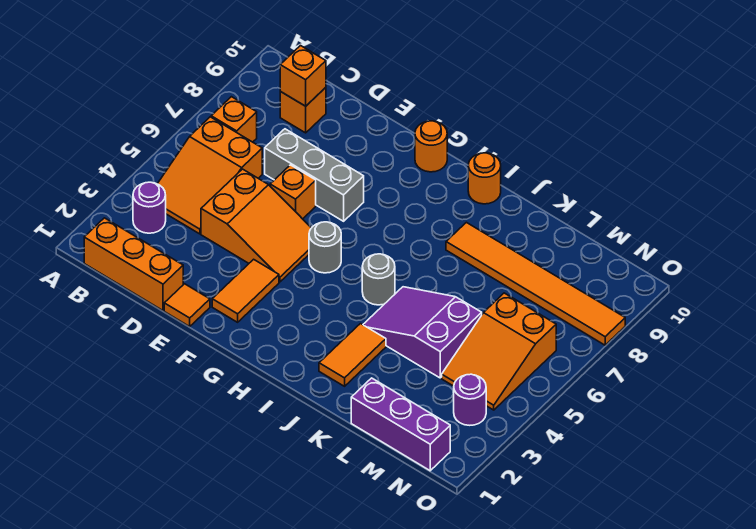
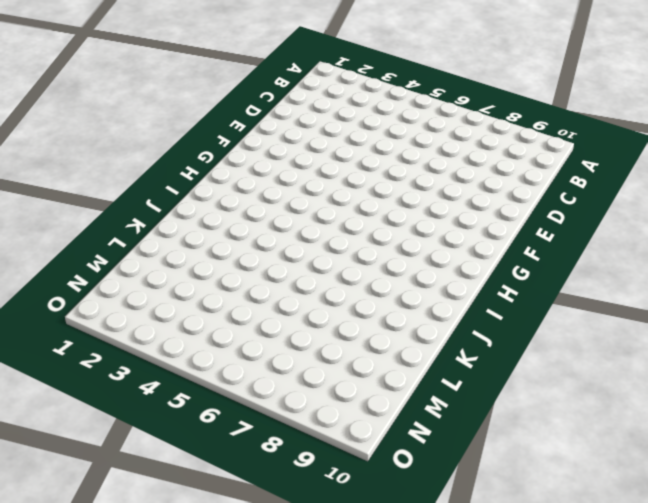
none -> orange 1x3 brick [84,218,183,310]
none -> purple 1x1 round brick [133,182,166,233]
none -> orange 2x3 slope [158,117,262,234]

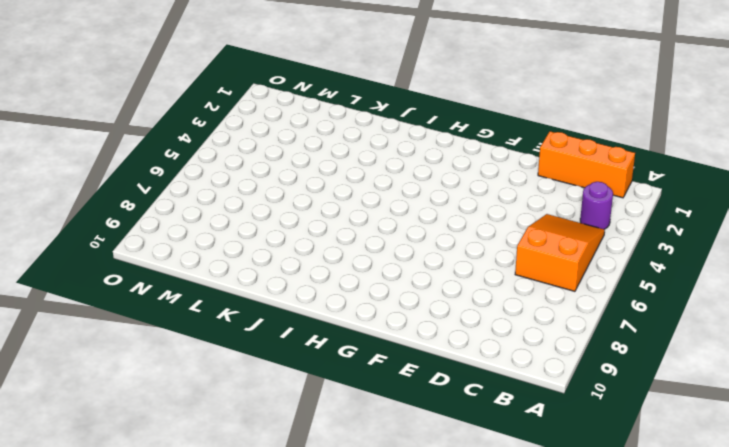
none -> orange 1x1 brick [211,97,257,142]
none -> orange 1x1 brick [280,87,326,133]
none -> orange 2x3 slope [201,169,311,282]

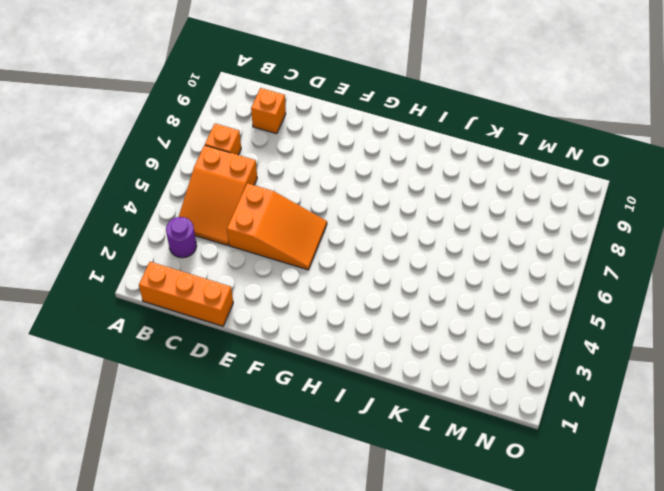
none -> grey 1x3 brick [265,129,364,221]
none -> orange 1x1 tile [164,284,210,326]
none -> orange 1x1 brick [270,165,316,219]

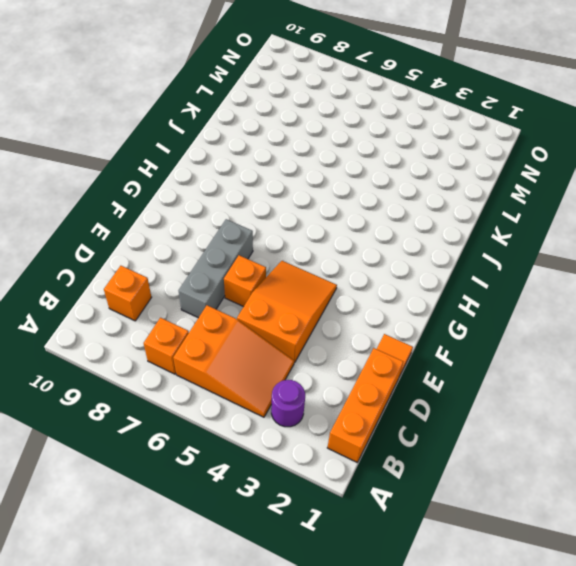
none -> orange 1x2 tile [212,259,279,322]
none -> grey 1x1 round brick [309,222,341,273]
none -> orange 1x1 round brick [415,121,447,172]

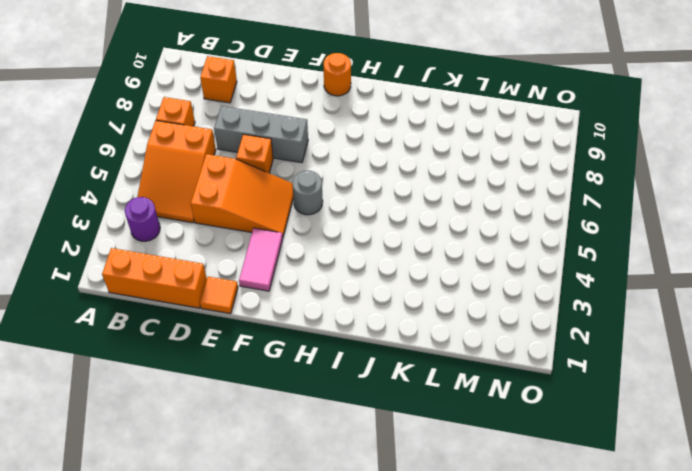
pink 1x2 tile [239,228,283,291] -> orange 1x2 tile [212,259,279,322]
none -> grey 1x1 round brick [362,254,395,305]
none -> orange 1x1 round brick [468,153,501,204]
none -> orange 1x2 tile [319,324,386,386]

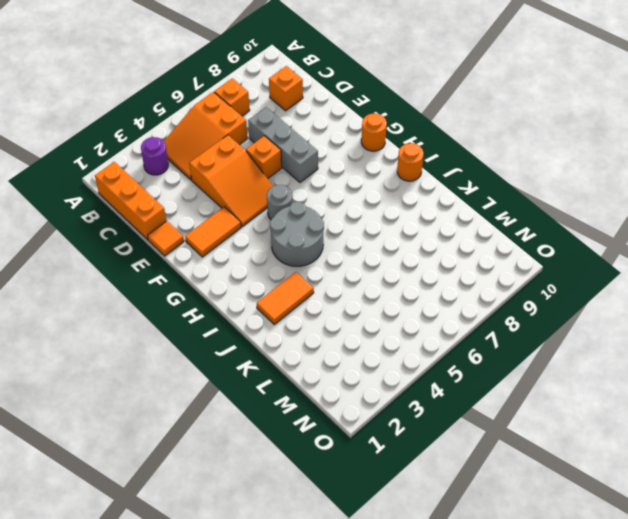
grey 2x2 round brick [270,202,324,266] -> grey 1x1 round brick [362,254,395,305]
none -> purple 2x3 slope [363,287,482,378]
none -> orange 1x6 tile [446,222,625,345]
none -> purple 1x3 brick [351,378,450,471]

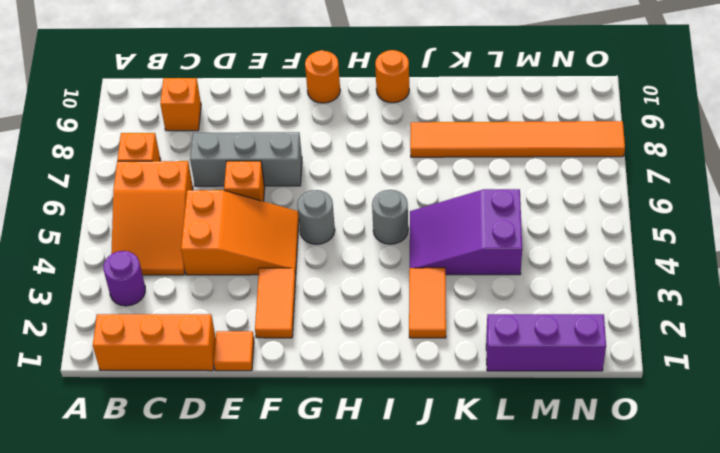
none -> orange 2x3 slope [442,293,556,410]
none -> purple 1x1 round brick [454,374,486,425]
none -> orange 1x1 brick [280,46,326,106]

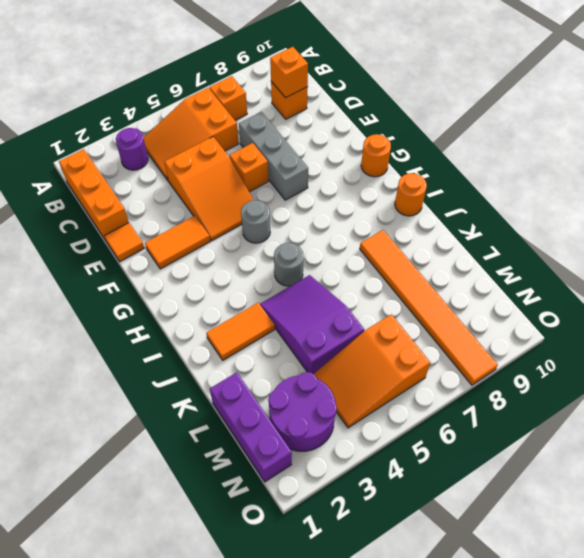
purple 2x2 round brick [268,372,337,451] -> purple 1x1 round brick [454,374,486,425]

